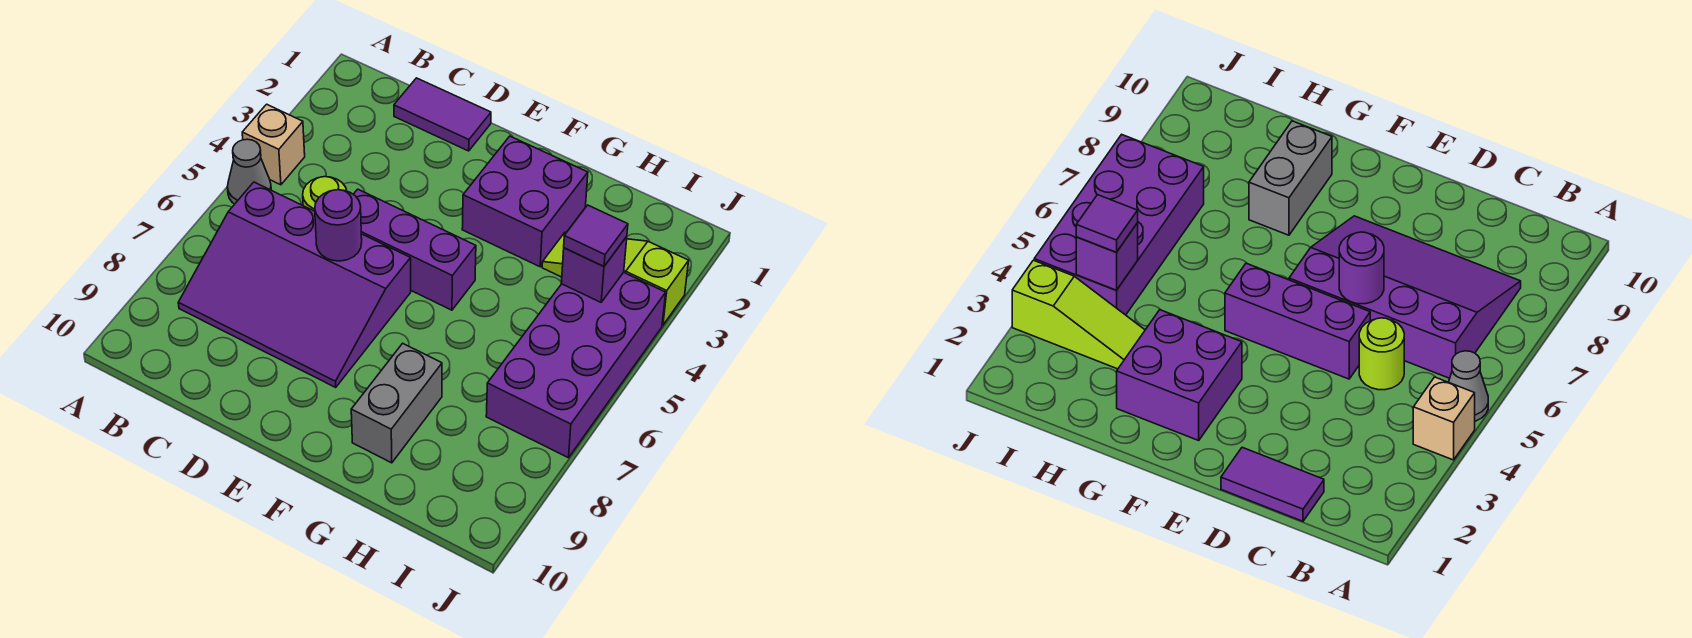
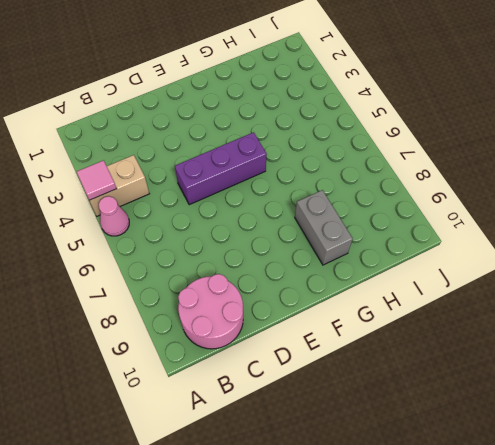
tan 1x2 brick [89,155,149,216] -> tan 1x1 brick [242,104,305,185]
pink 1x1 tile [77,160,117,200] -> none
pink 1x1 cone [99,196,129,236] -> grey 1x1 cone [227,139,271,204]
pink 2x2 round brick [178,274,243,349] -> none
none -> purple 3x4 slope [178,182,411,387]
none -> purple 1x2 tile [394,78,491,151]
none -> lime 1x1 round brick [303,177,347,211]

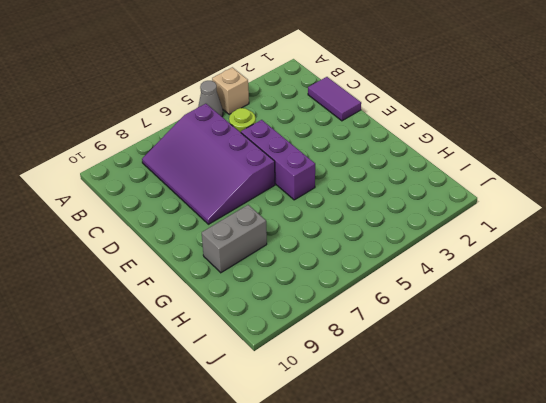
none -> purple 2x2 brick [462,136,588,267]
none -> lime 1x3 slope [542,232,689,325]
none -> purple 2x4 brick [486,272,666,458]

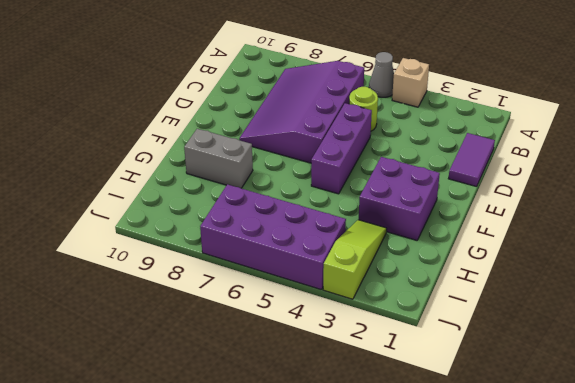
none -> purple 1x1 round brick [315,189,362,261]
none -> purple 1x1 brick [561,236,627,302]
none -> purple 1x1 tile [564,205,628,266]

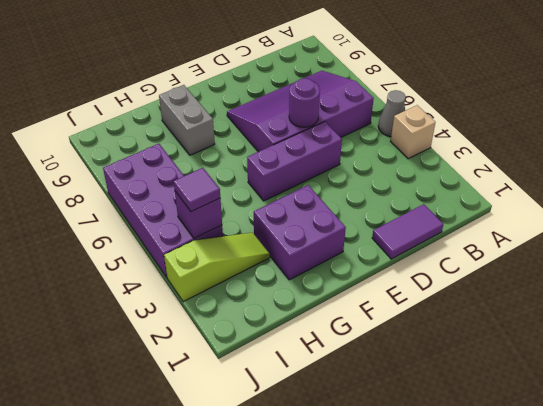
none -> lime 1x1 round brick [303,177,347,211]

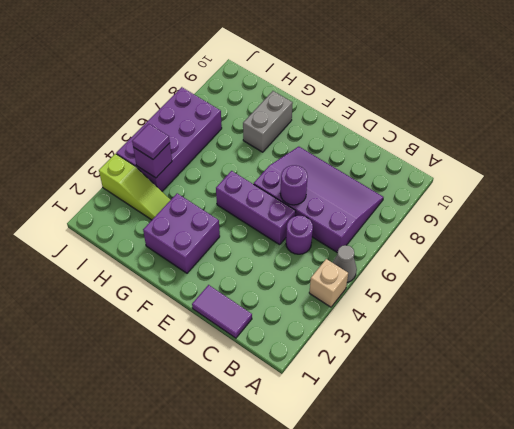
purple 1x1 round brick [286,216,313,254] -> lime 1x1 round brick [303,177,347,211]

